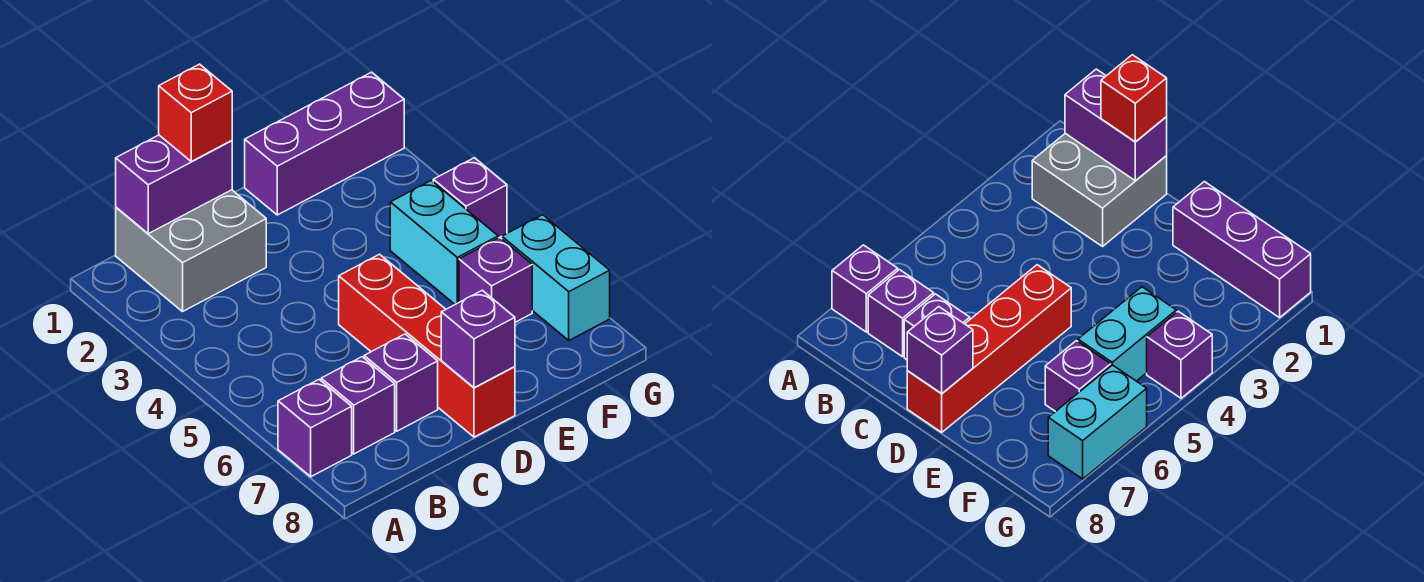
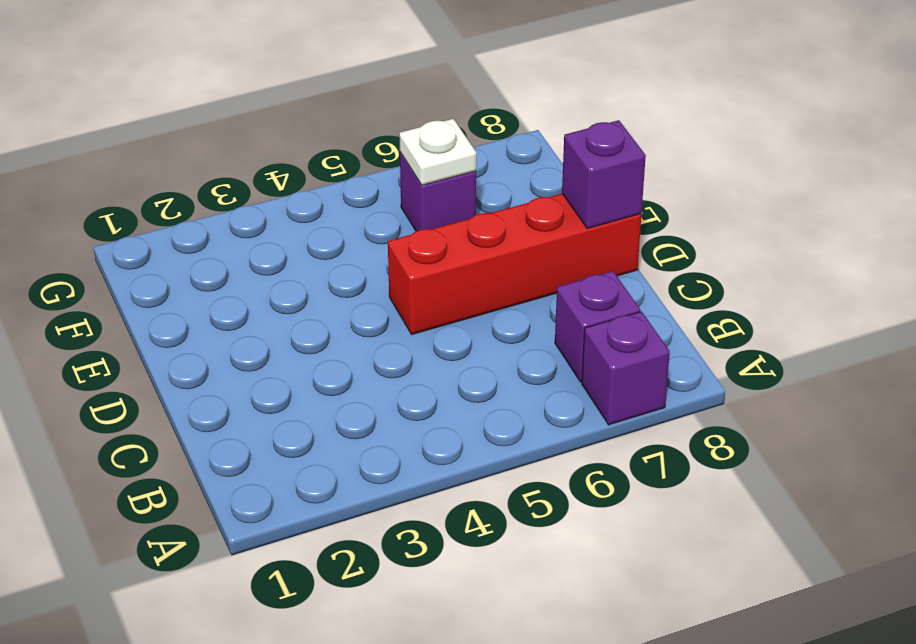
white 1x1 plate [399,119,476,185] -> none
none -> grey 2x2 brick [116,190,266,312]
none -> purple 1x1 brick [364,334,438,431]
none -> purple 1x3 brick [245,72,404,215]

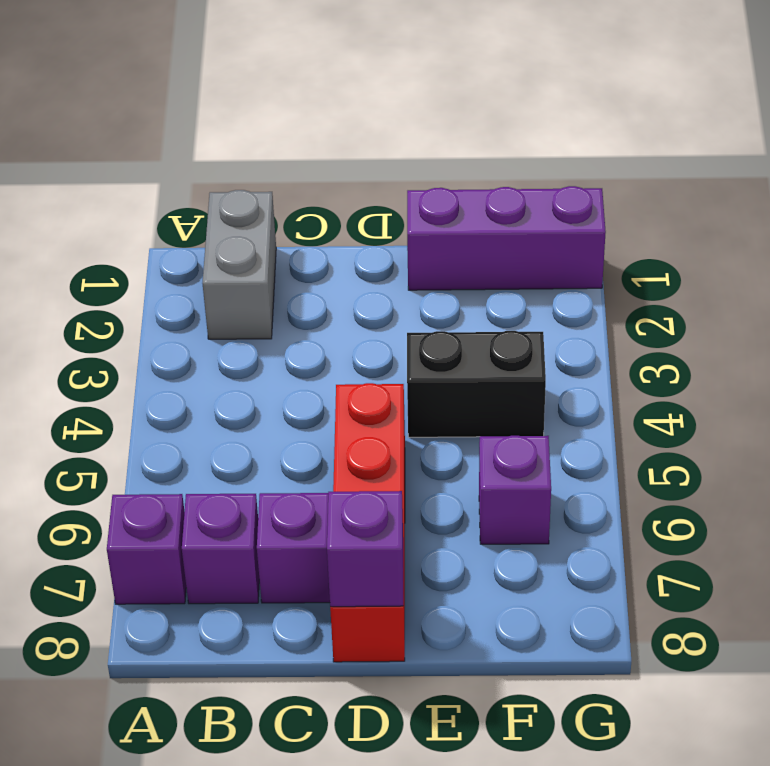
grey 1x2 brick [203,190,276,339] -> grey 2x2 brick [116,190,266,312]
black 1x2 brick [407,331,546,437] -> cyan 1x2 brick [390,180,498,304]
none -> purple 1x1 brick [433,158,507,238]
none -> cyan 1x2 brick [502,215,610,340]
none -> purple 1x2 brick [116,135,232,234]

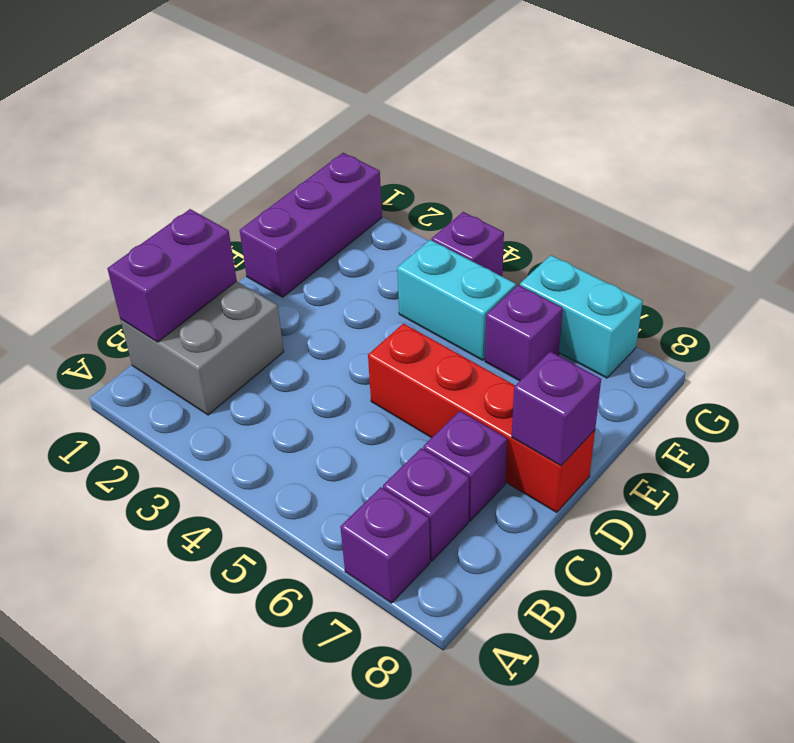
none -> red 1x1 brick [159,64,232,161]

